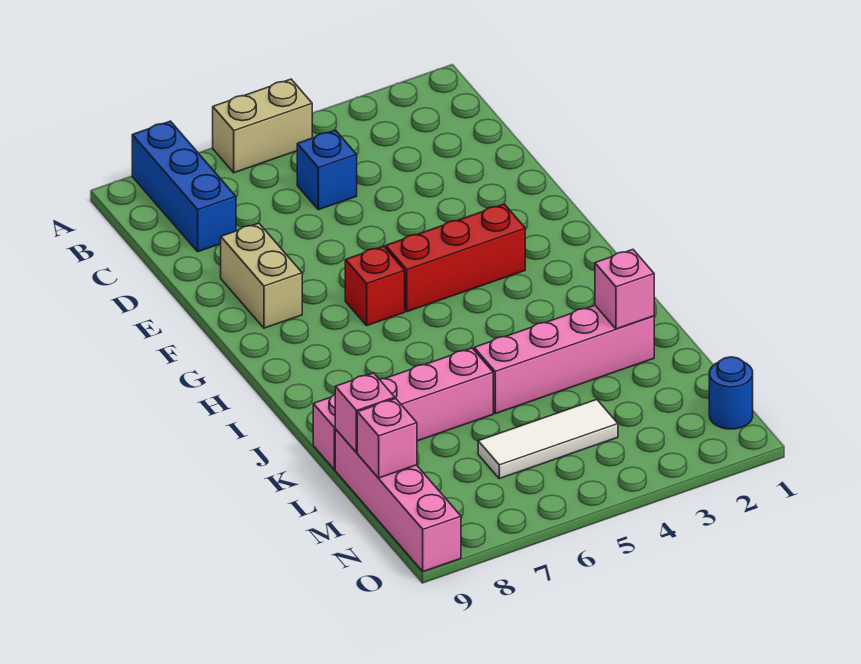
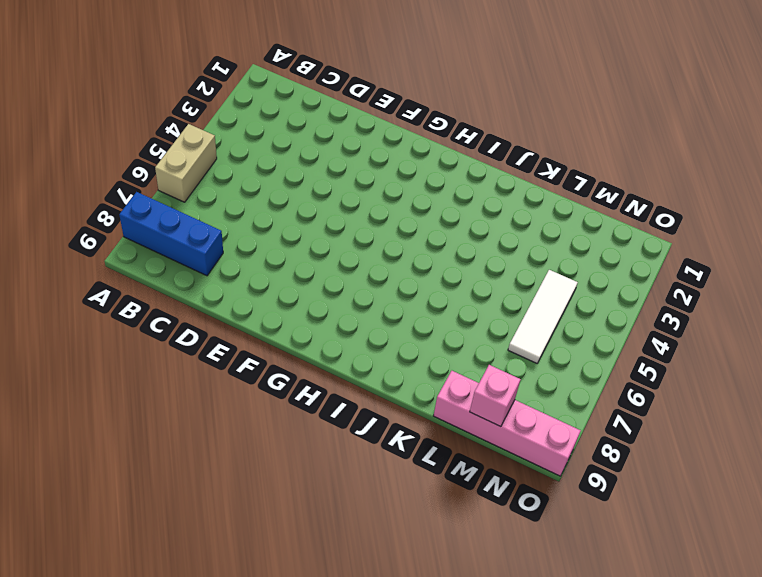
none -> blue 1x1 brick [297,130,357,210]
none -> tan 1x2 brick [221,223,302,328]
none -> red 1x3 brick [386,204,525,312]

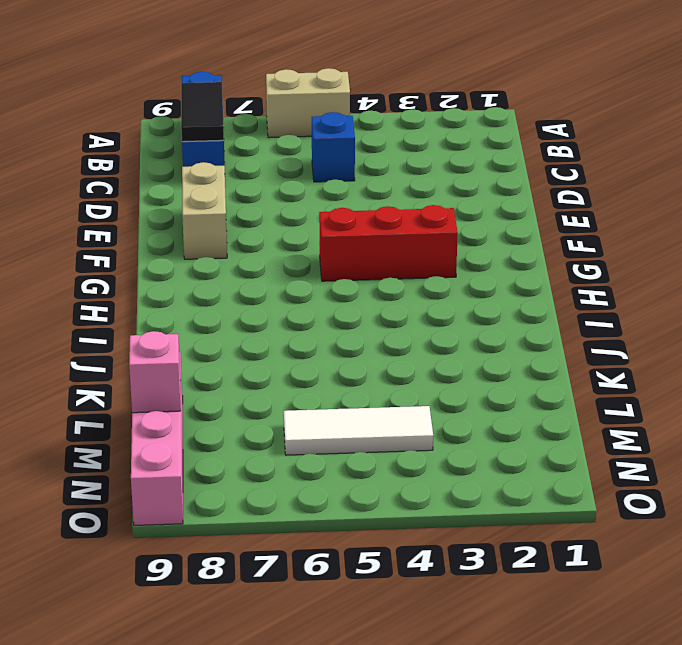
black 1x2 tile [181,82,224,142] -> none
none -> red 1x1 brick [345,246,405,325]
none -> pink 1x4 brick [474,305,654,414]
none -> pink 1x4 brick [313,348,493,470]

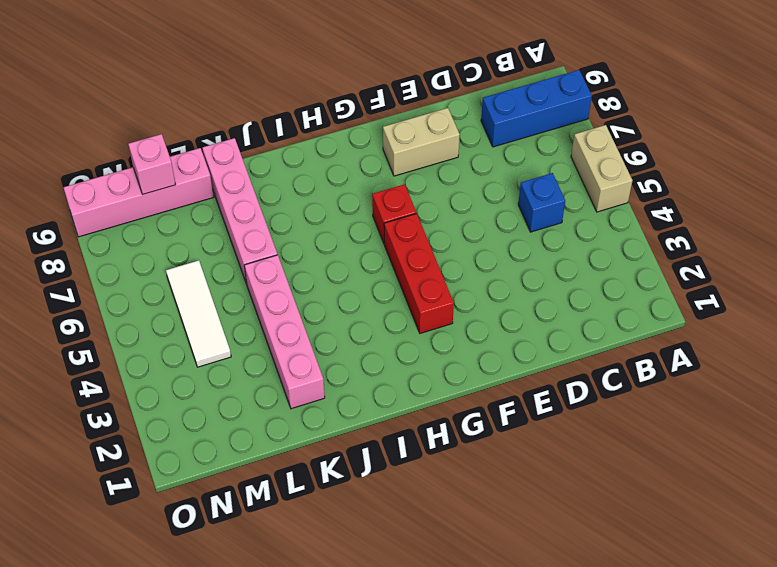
none -> blue 1x1 round brick [709,357,753,429]
none -> pink 1x1 brick [595,250,654,329]
none -> pink 1x1 brick [335,373,395,453]

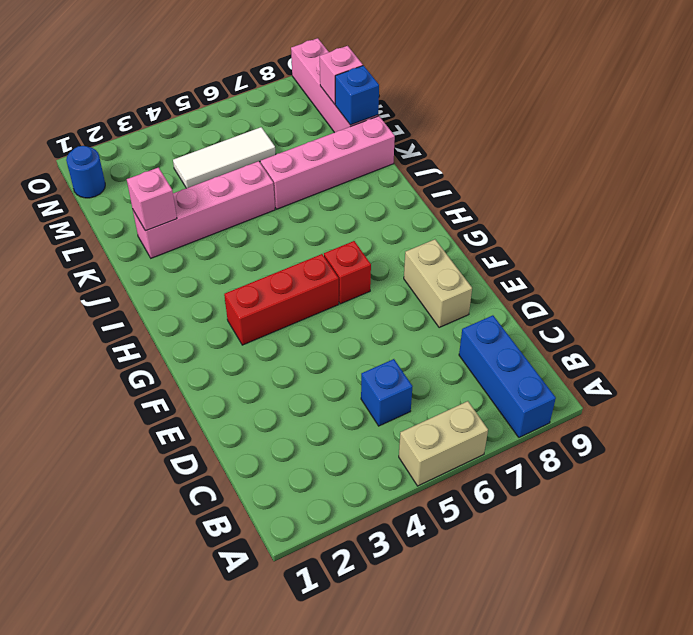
blue 1x1 brick [335,66,379,125] -> pink 1x1 brick [335,373,395,453]

